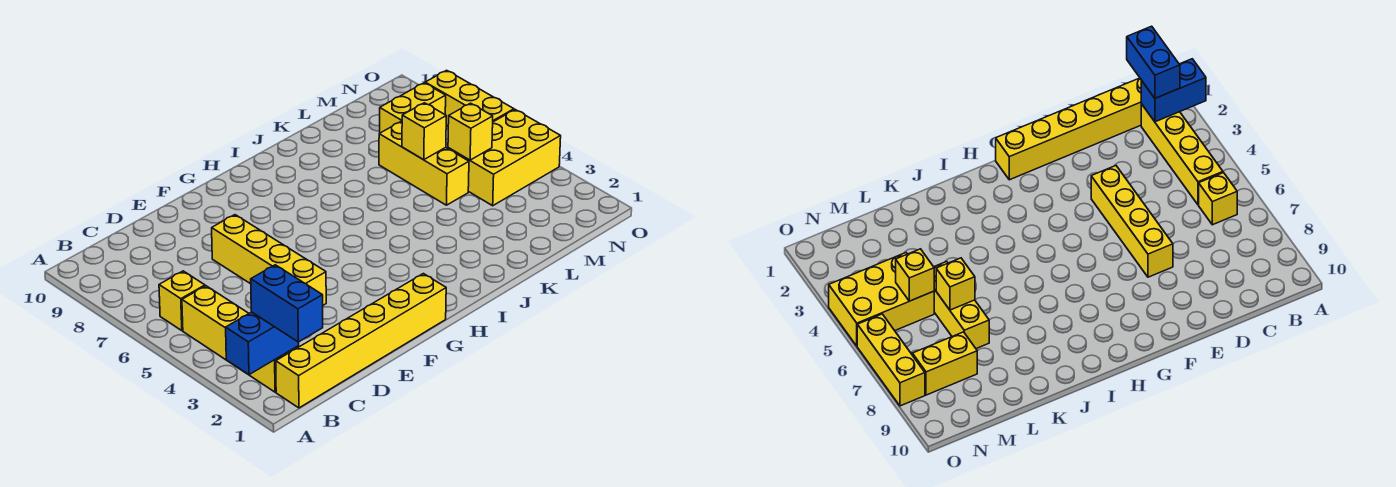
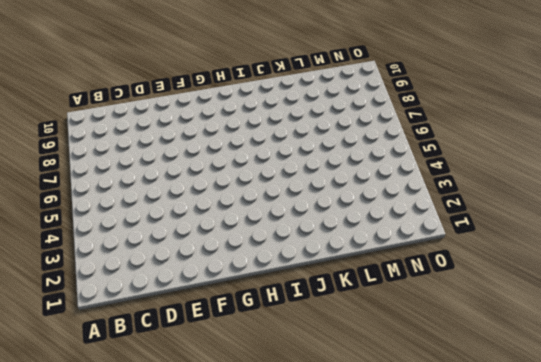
none -> yellow 1x6 brick [276,274,446,408]
none -> yellow 1x4 brick [182,286,299,392]
none -> yellow 1x1 brick [159,271,205,331]

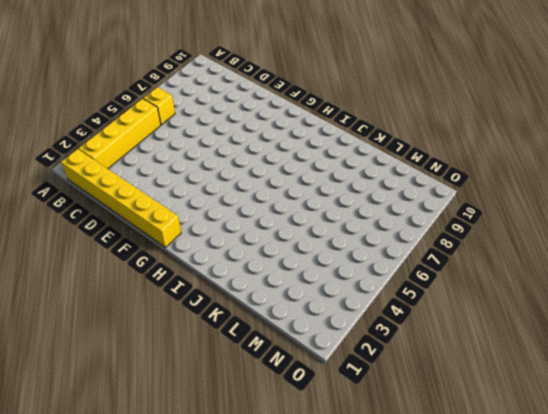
none -> yellow 1x4 brick [212,215,326,305]
none -> yellow 1x3 brick [379,122,469,205]
none -> yellow 2x3 brick [448,110,561,206]

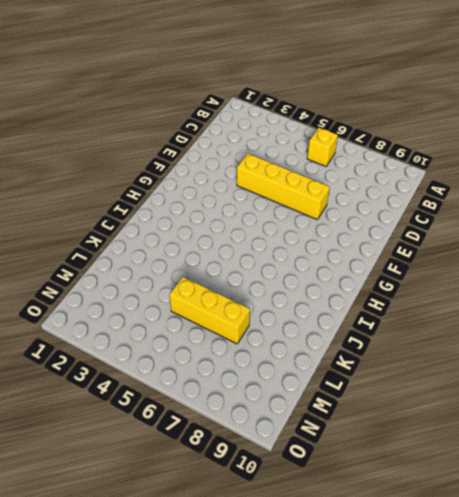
none -> yellow 1x6 brick [276,274,446,408]
none -> yellow 1x4 brick [182,286,299,392]
none -> yellow 2x3 brick [448,110,561,206]

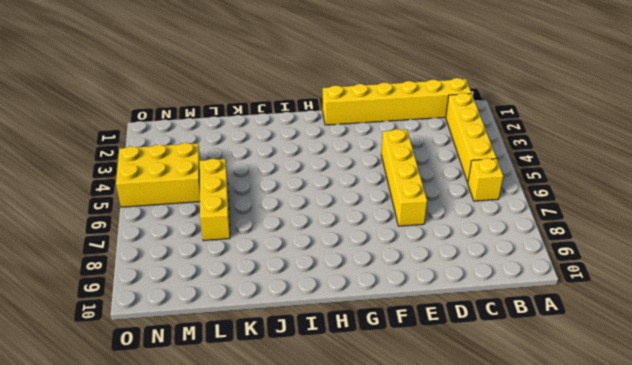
none -> yellow 1x2 brick [380,83,446,133]
none -> yellow 1x3 brick [425,70,514,126]
none -> blue 1x2 brick [226,312,299,375]

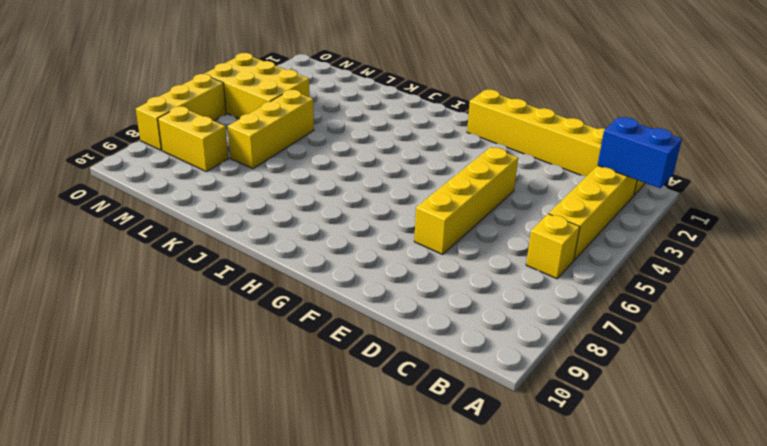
none -> yellow 1x1 brick [402,103,446,160]
none -> yellow 1x1 brick [448,103,493,160]
none -> blue 1x2 brick [251,265,323,342]

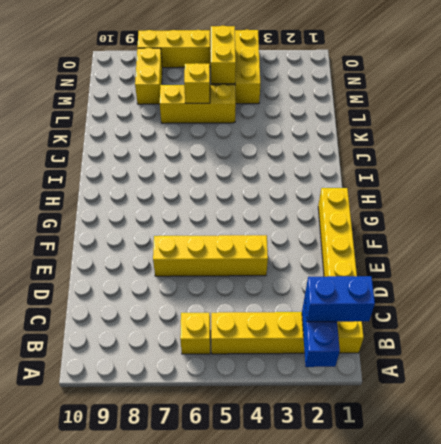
yellow 1x2 brick [211,26,236,84] -> yellow 1x1 brick [448,103,493,160]

